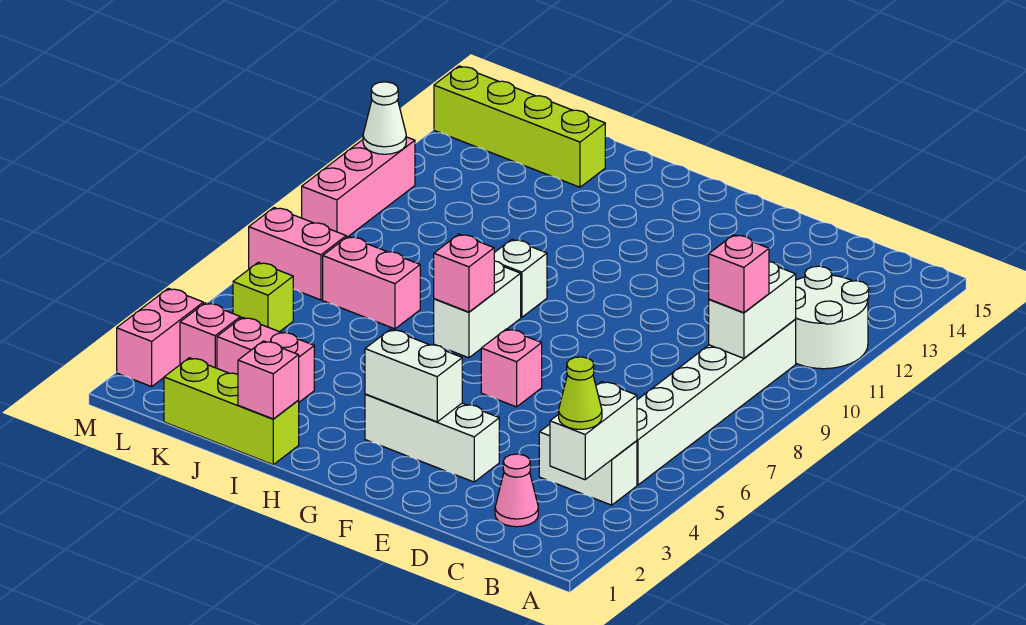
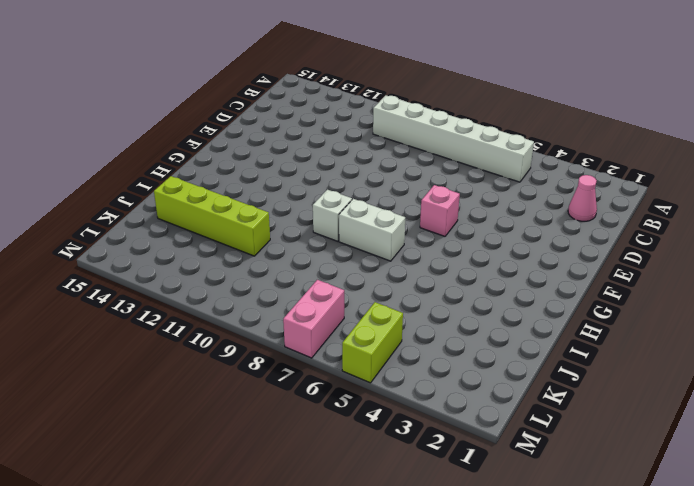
lime 1x4 brick [154,176,270,256] -> lime 1x4 brick turned to [434,66,605,187]
lime 1x2 brick [342,302,403,383] -> lime 1x1 brick [233,262,293,332]
none -> white 2x2 round brick [795,266,869,369]
none -> white 1x2 brick [539,424,637,505]
none -> white 1x3 brick [365,394,499,482]

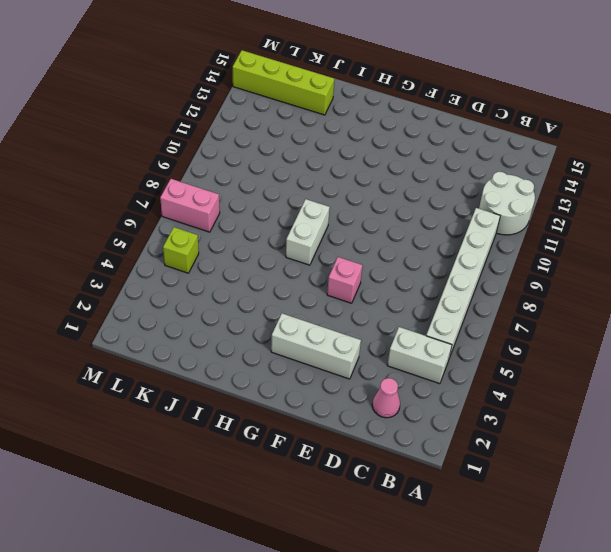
none -> white 1x1 brick [494,239,547,317]
none -> lime 1x3 brick [164,358,299,465]
none -> pink 1x2 brick [217,317,314,402]

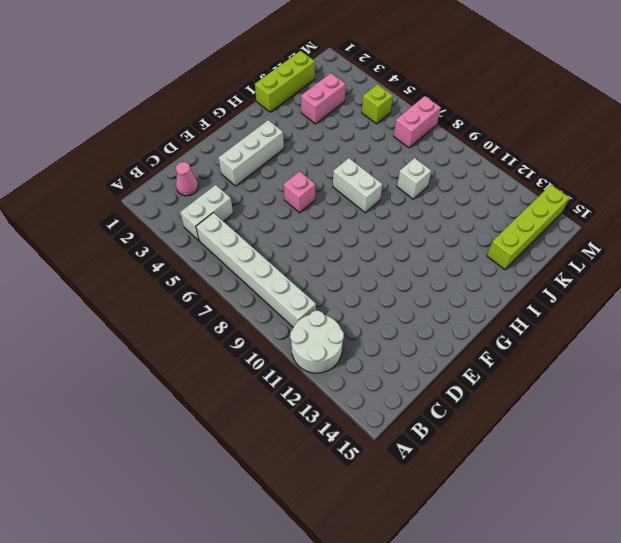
white 1x1 brick [397,158,431,199] -> white 1x1 brick moved to [494,239,547,317]
none -> pink 1x2 brick [323,236,420,329]
none -> pink 1x1 brick [180,303,240,368]
none -> pink 1x2 brick [117,288,203,387]

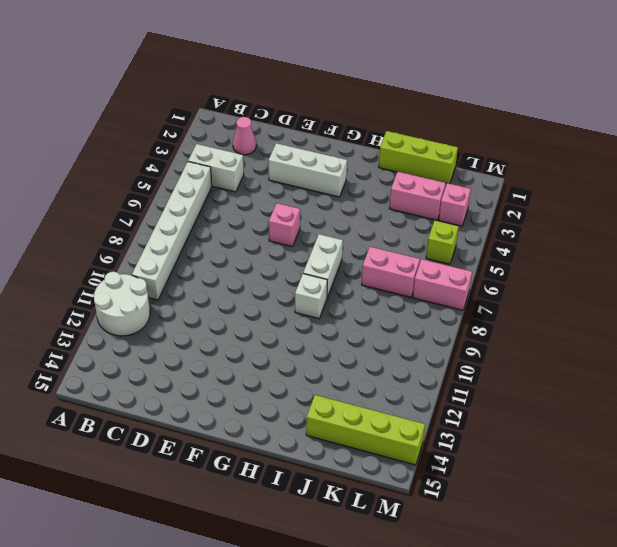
none -> pink 1x2 brick [117,288,203,387]
none -> pink 1x3 brick [302,137,415,237]
none -> white 1x2 brick [550,381,637,480]

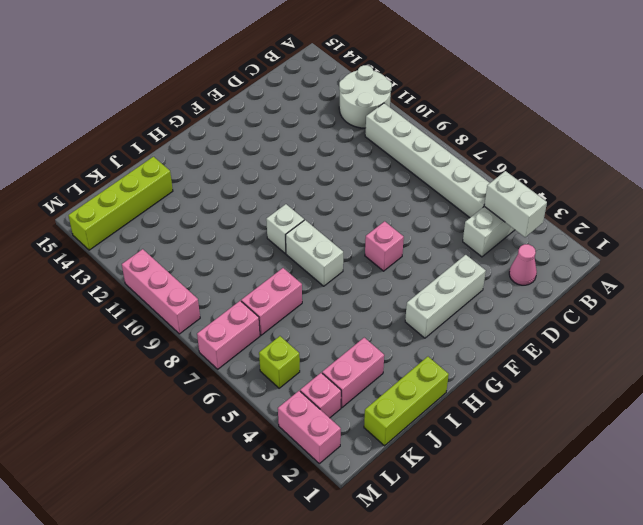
none -> white 1x2 brick [709,262,796,358]
none -> white 1x2 brick [365,329,462,422]
none -> pink 1x1 brick [434,234,494,312]

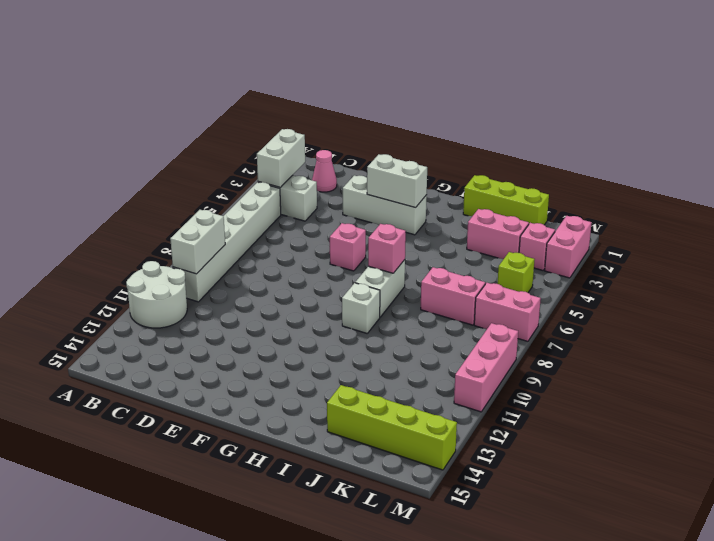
none -> pink 1x1 brick [238,341,299,419]
none -> white 1x1 cone [363,82,406,154]
none -> lime 1x1 cone [559,357,602,429]

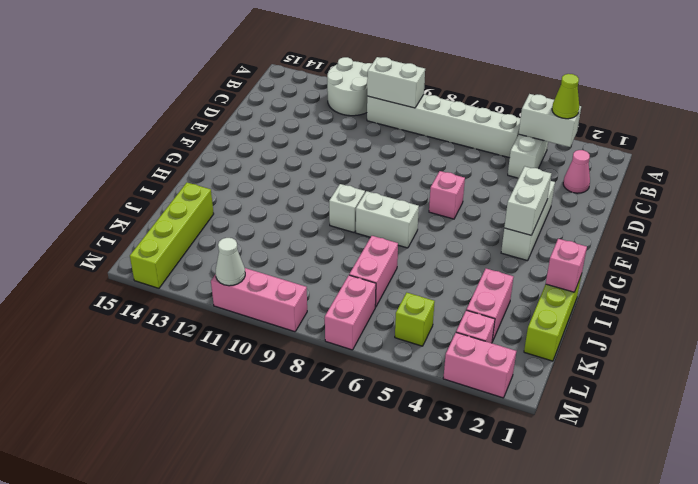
none -> pink 1x1 brick [434,234,494,312]
none -> pink 1x1 brick [709,235,769,313]

